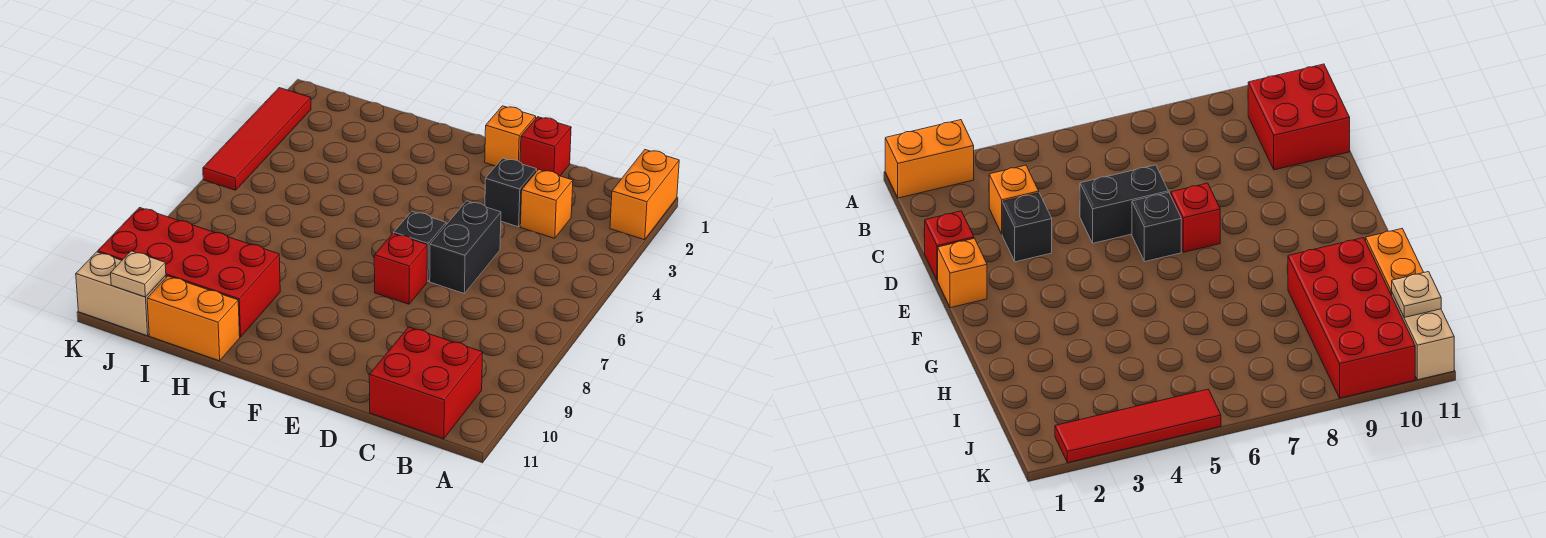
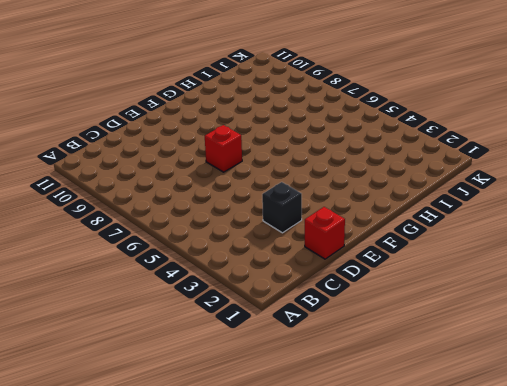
none -> orange 1x2 brick [610,150,679,240]
none -> red 2x2 brick [369,327,483,439]
none -> orange 1x1 brick [520,169,573,238]

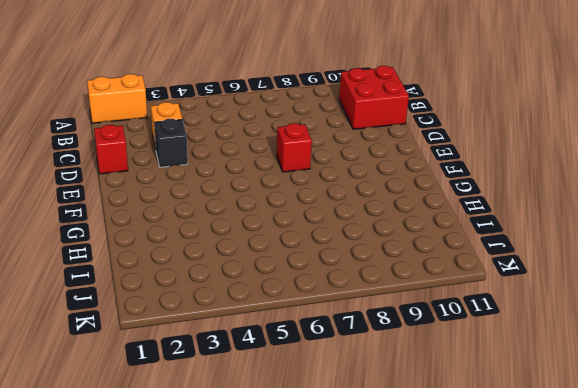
none -> black 1x2 brick [430,201,501,293]
none -> orange 1x1 brick [485,106,536,166]
none -> black 1x1 brick [394,211,446,282]

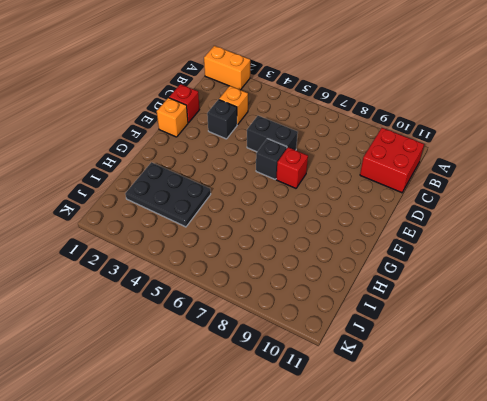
black 2x3 plate [125,162,211,227] -> none
none -> red 2x4 brick [98,208,280,337]
none -> orange 1x2 brick [147,276,240,361]
none -> tan 1x2 brick [76,252,166,336]

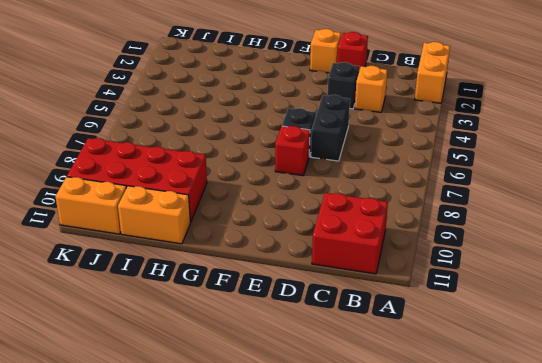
orange 1x2 brick [55,177,126,234] -> tan 1x2 brick [76,252,166,336]
none -> red 1x4 tile [203,88,311,190]
none -> tan 1x1 plate [111,251,166,297]

